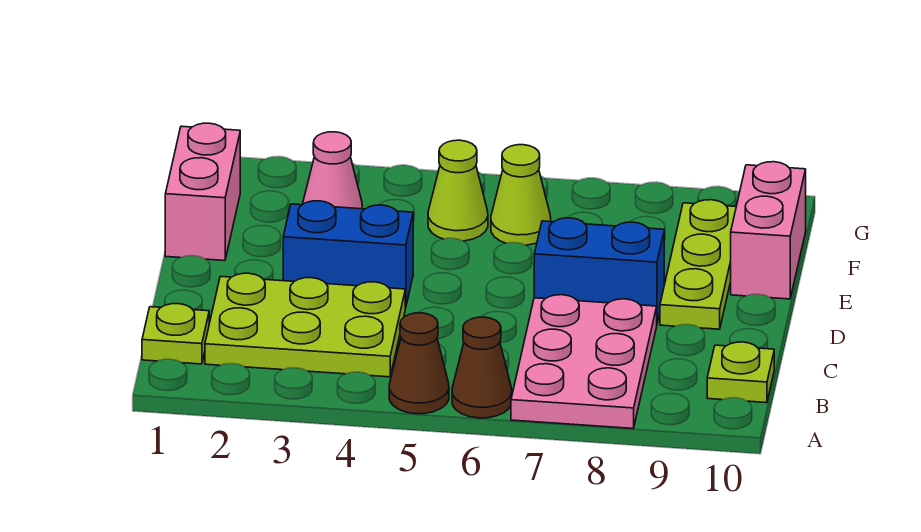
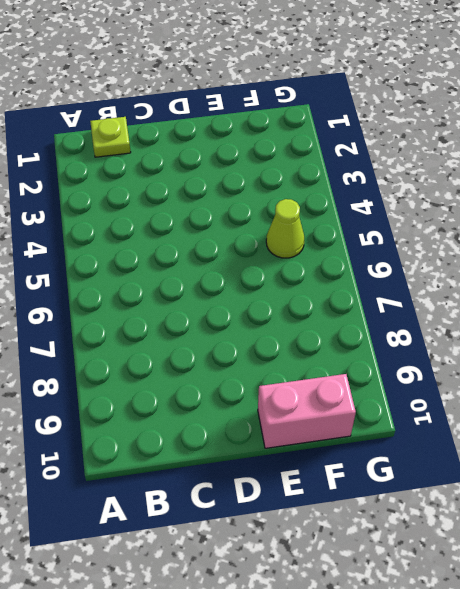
none -> brown 1x1 cone [389,313,449,414]
none -> brown 1x1 cone [452,317,512,418]
none -> pink 2x3 plate [511,295,657,428]

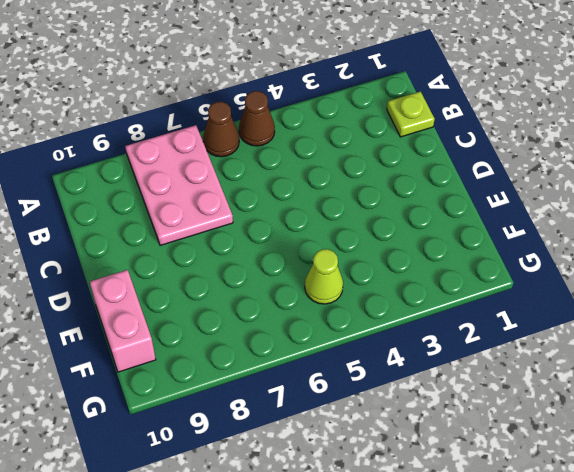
none -> lime 2x3 plate [205,273,405,377]
none -> lime 1x1 plate [707,342,774,403]
none -> blue 1x2 brick [283,201,413,308]

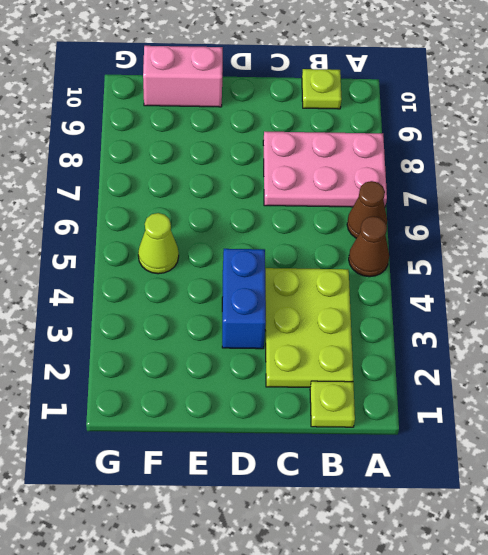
none -> blue 1x2 brick [534,218,664,323]
none -> lime 1x3 plate [660,200,736,329]
none -> pink 1x2 brick [165,123,240,261]

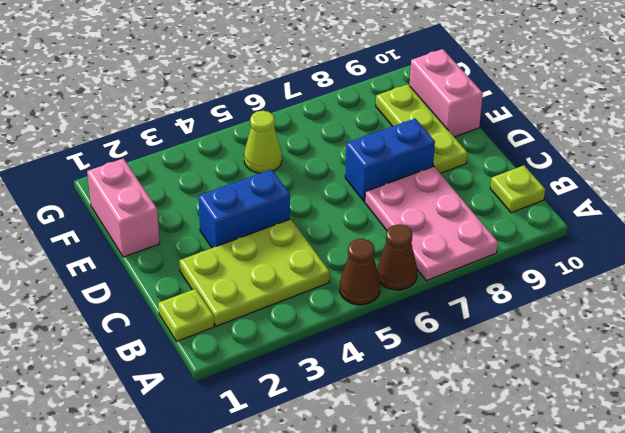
none -> pink 1x1 cone [303,132,362,209]
none -> lime 1x1 cone [491,145,551,245]

